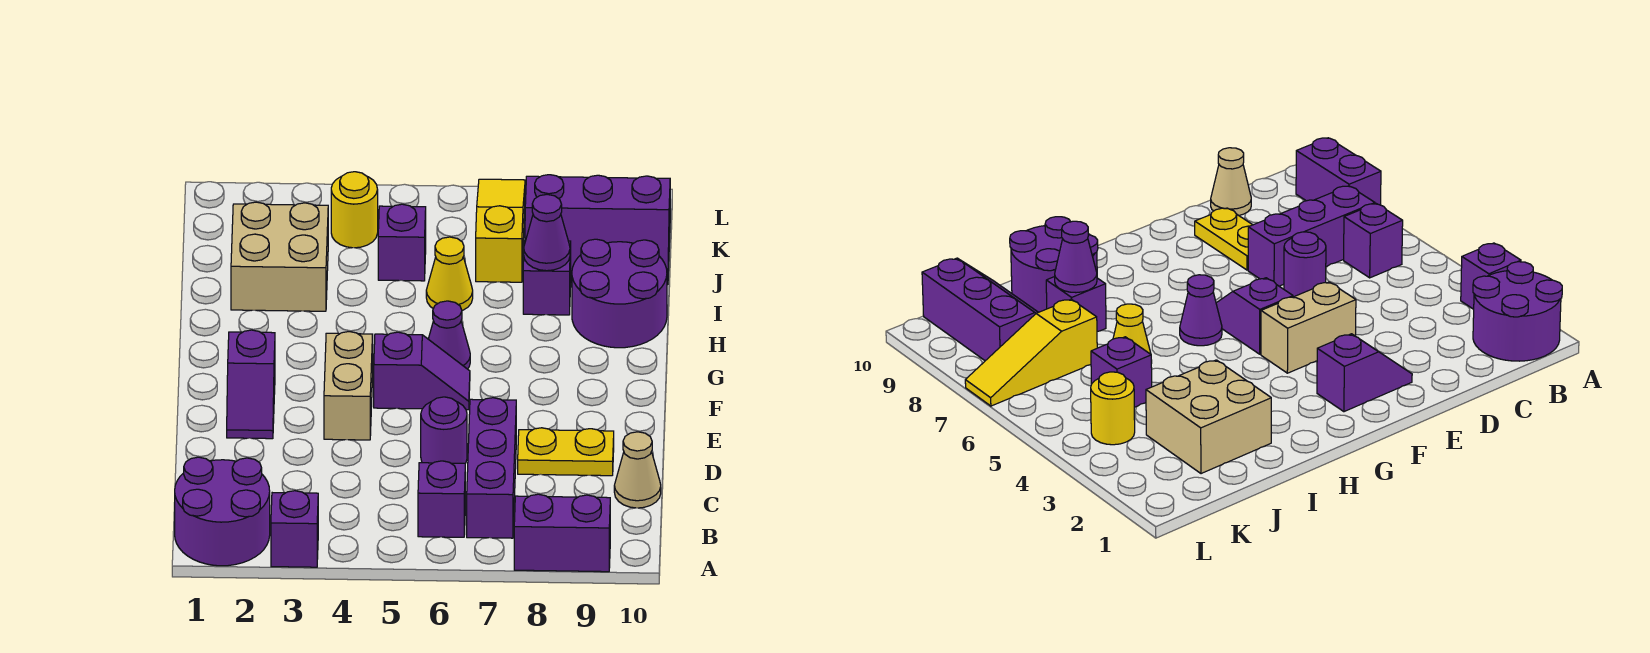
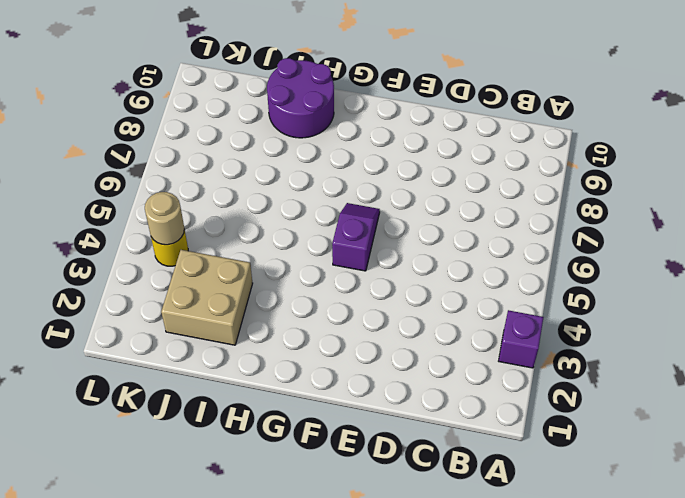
tan 1x1 round brick [145,192,184,245] -> none
none -> purple 2x2 round brick [175,457,270,566]
none -> purple 1x2 brick [514,494,610,572]
none -> purple 1x1 brick [418,461,465,537]

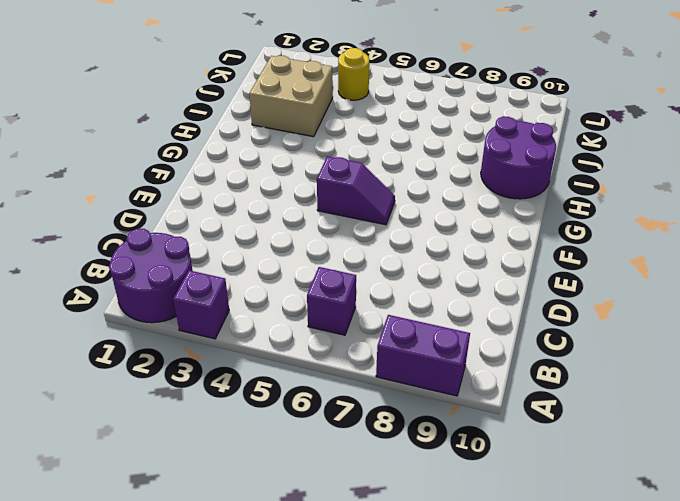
none -> purple 1x3 brick [467,398,516,538]
none -> tan 1x1 cone [614,432,661,508]
none -> purple 1x1 round brick [421,397,467,463]

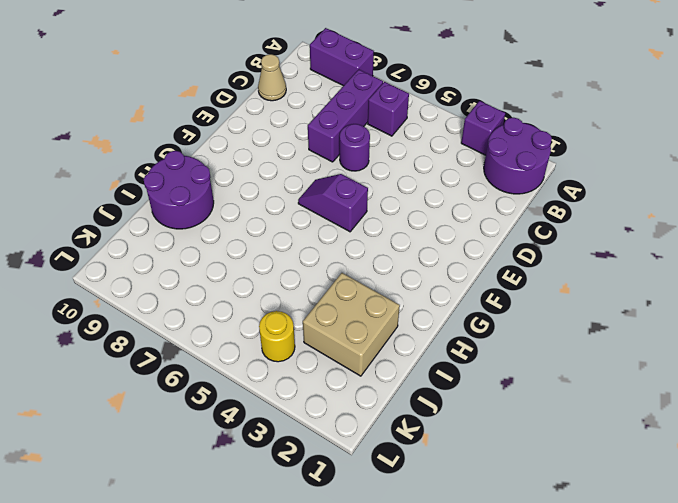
none -> yellow 1x2 plate [518,428,614,476]
none -> purple 1x2 slope [227,330,275,439]
none -> tan 1x2 brick [324,332,373,440]

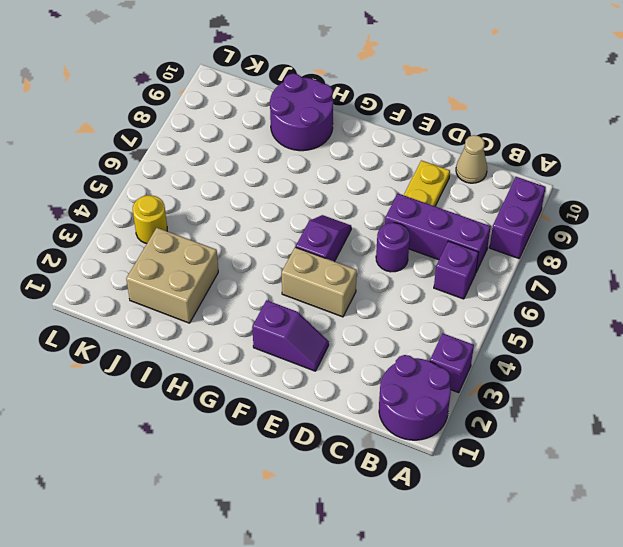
none -> purple 1x1 cone [429,301,470,369]
none -> yellow 1x1 cone [426,237,473,311]
none -> purple 1x1 brick [523,240,571,315]

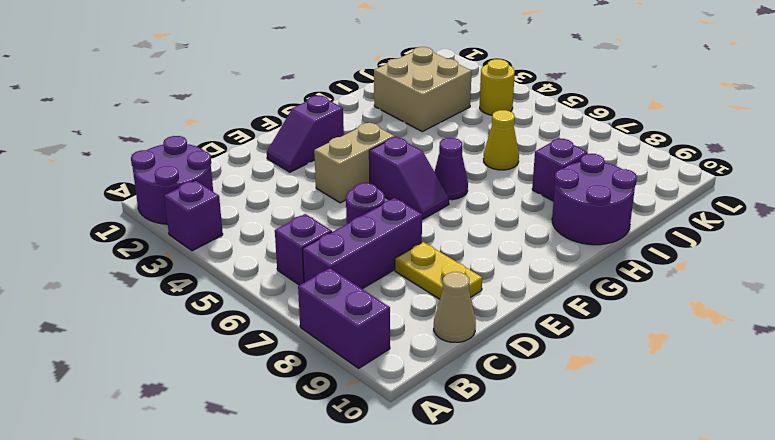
none -> purple 1x1 brick [378,204,426,281]
none -> yellow 1x3 slope [476,179,525,282]
none -> purple 2x3 slope [525,175,670,285]

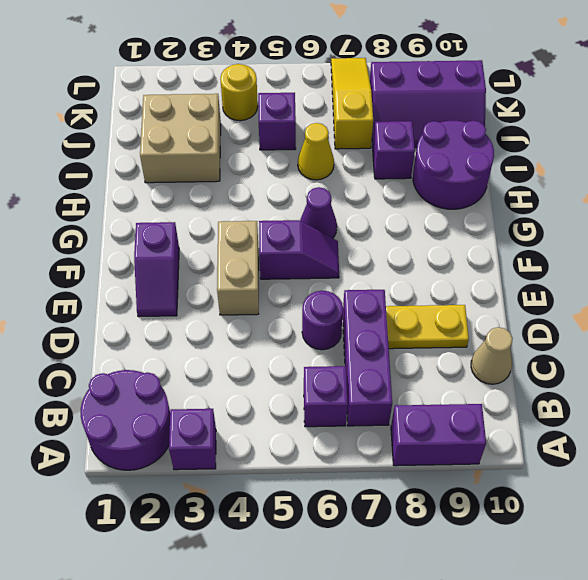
none -> purple 1x1 cone [524,194,570,271]

